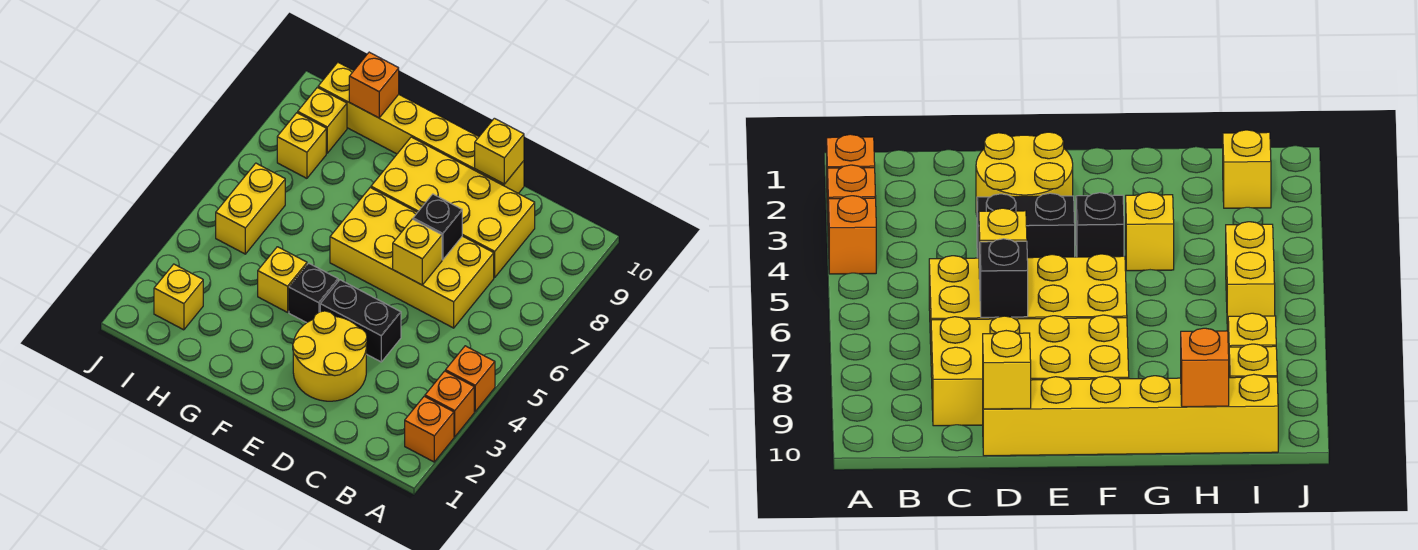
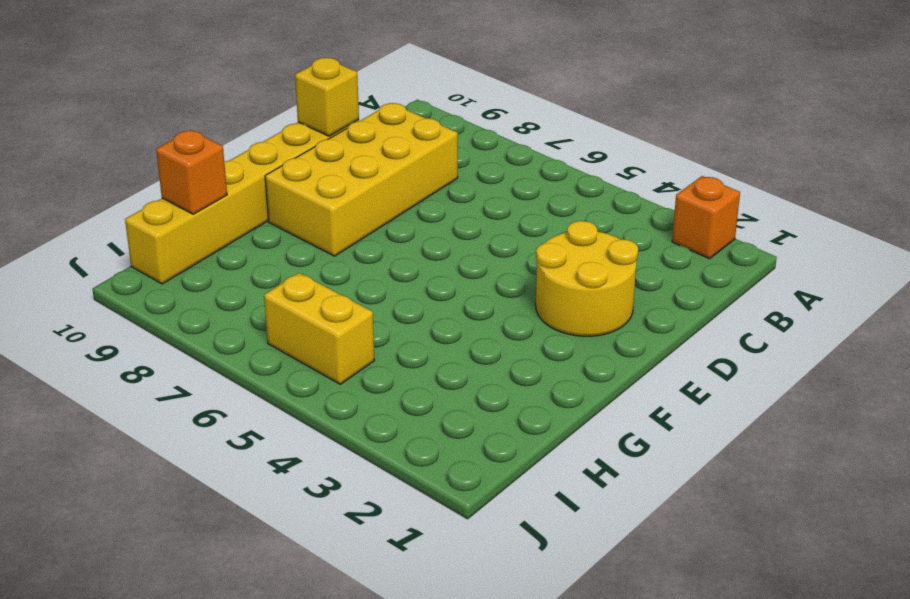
none -> orange 1x1 brick [425,371,474,437]
none -> orange 1x1 brick [446,346,495,411]
none -> yellow 2x4 brick [330,188,494,328]

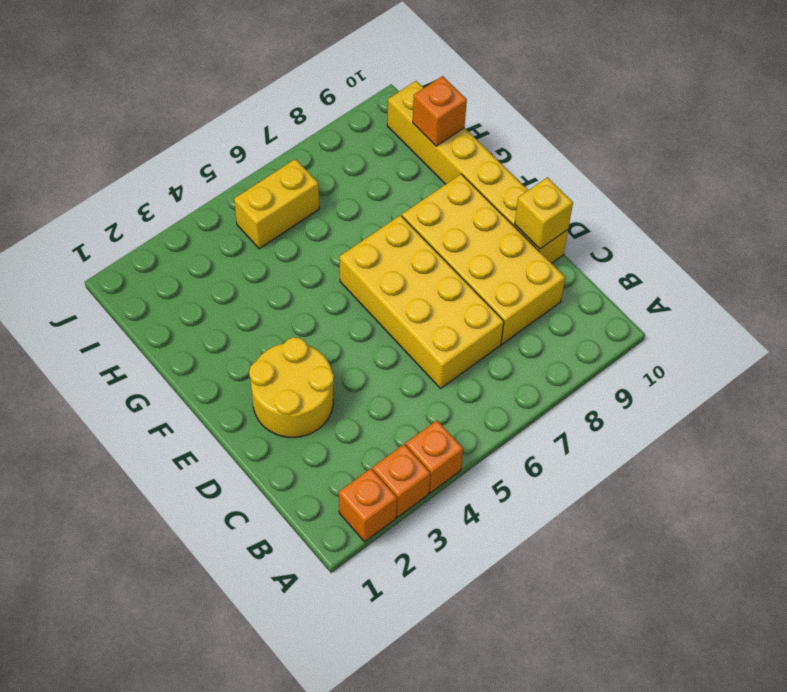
none -> black 1x2 brick [320,280,401,362]
none -> black 1x1 brick [289,263,338,323]
none -> yellow 1x1 brick [258,247,307,312]

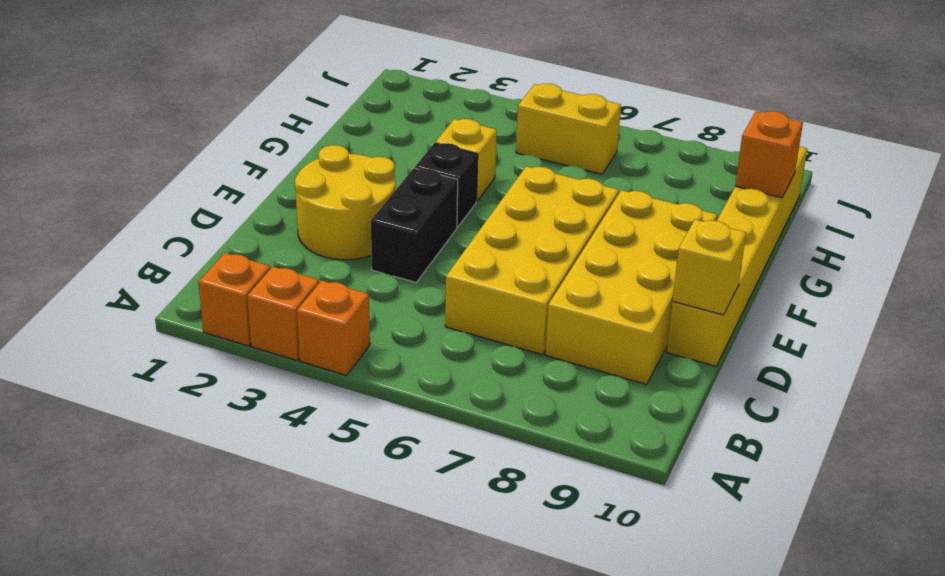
none -> yellow 1x1 brick [154,264,203,330]
none -> yellow 1x1 brick [277,113,326,178]
none -> yellow 1x1 brick [298,87,347,153]

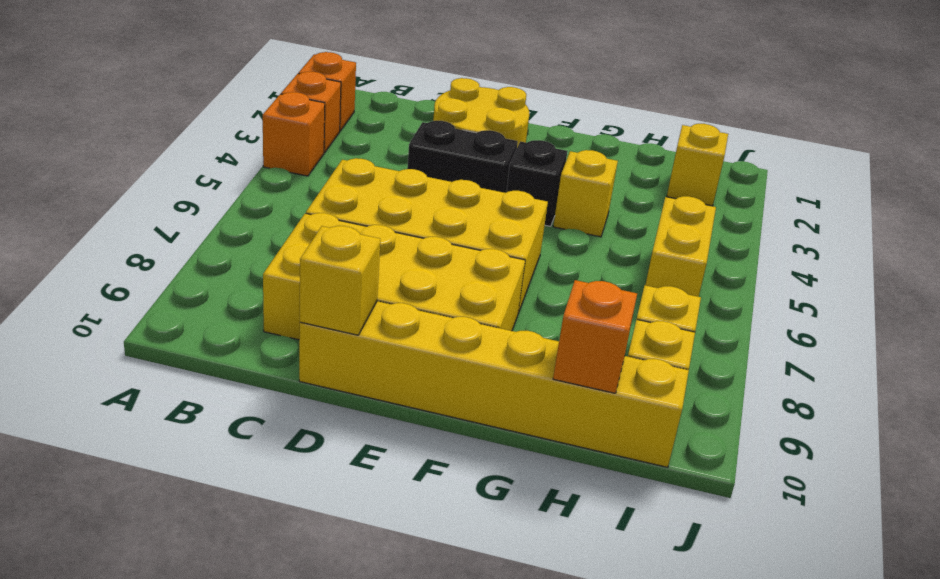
none -> yellow 1x1 brick [393,219,442,285]
none -> black 1x1 brick [413,194,462,260]

